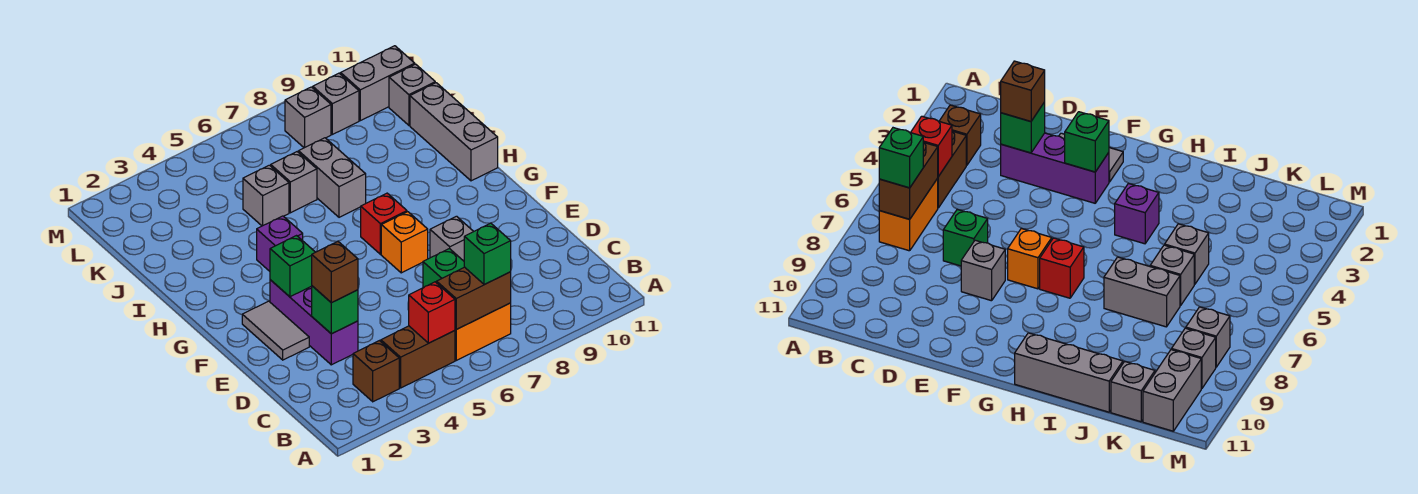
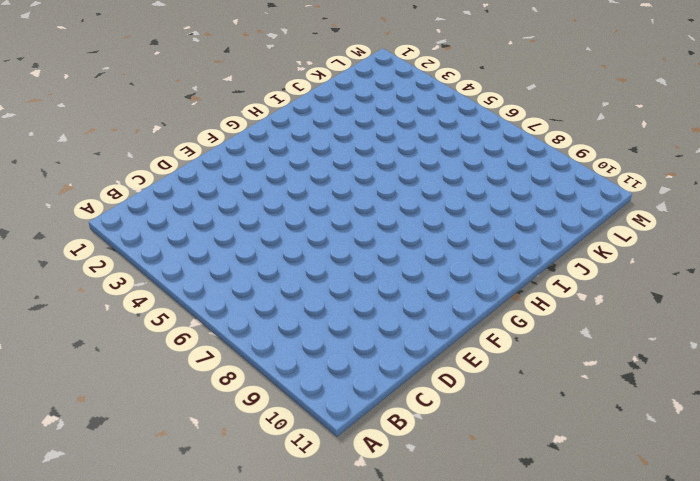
none -> brown 1x1 brick [353,341,399,402]
none -> brown 1x2 brick [381,326,455,388]
none -> orange 1x2 brick [455,303,511,360]

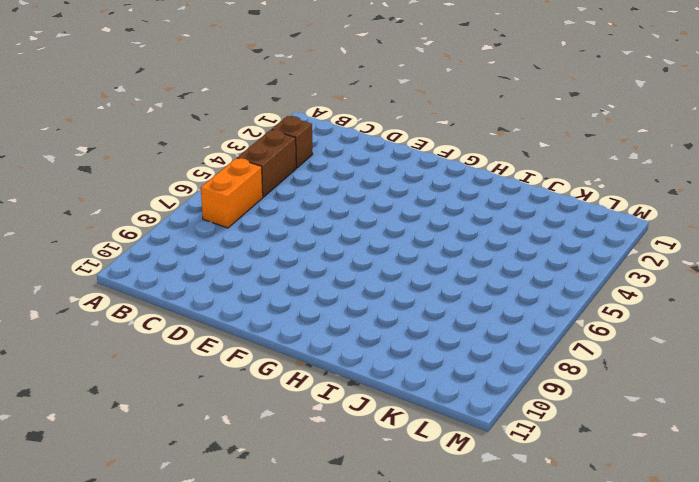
none -> purple 1x3 brick [270,280,358,365]
none -> green 1x1 brick [423,249,464,288]
none -> grey 1x2 tile [242,301,309,360]

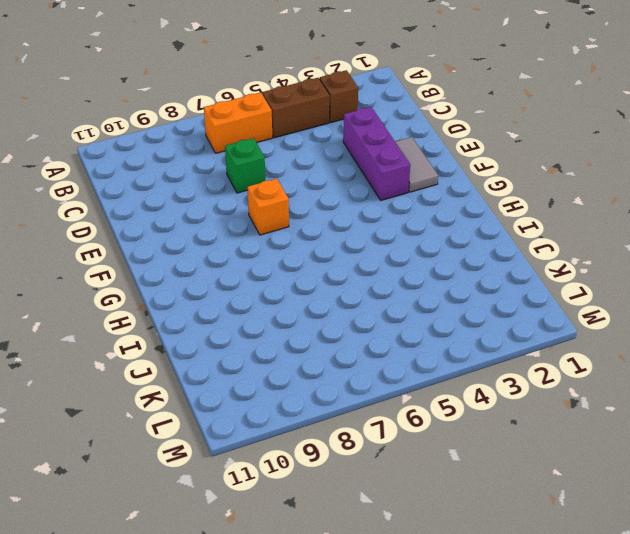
none -> grey 1x1 brick [430,216,474,261]
none -> red 1x1 brick [361,193,407,254]
none -> purple 1x1 brick [257,216,303,271]

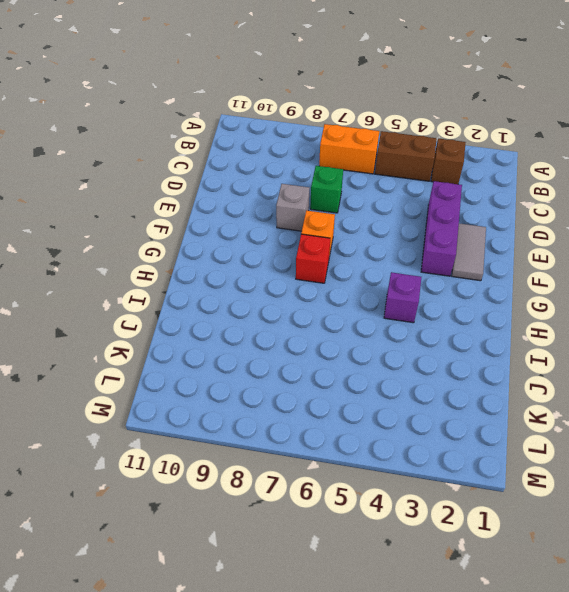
none -> grey 1x3 brick [410,83,498,181]
none -> grey 1x2 brick [299,138,366,217]
none -> grey 1x1 brick [243,165,289,226]

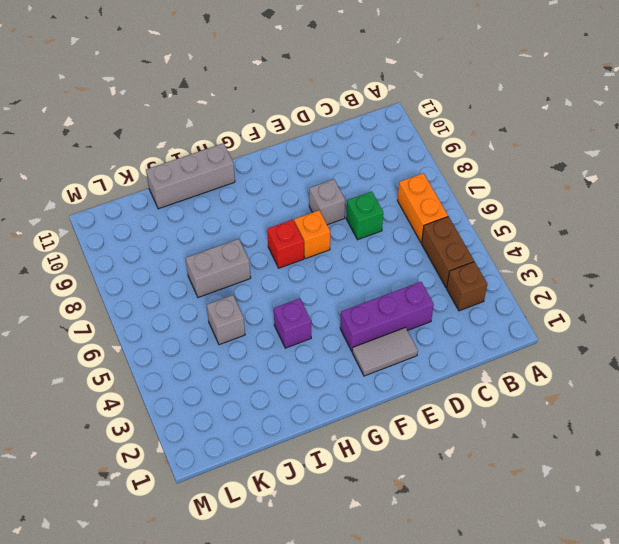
none -> grey 1x1 brick [271,152,317,213]
none -> grey 1x1 brick [389,64,435,125]
none -> grey 1x1 brick [285,87,331,148]

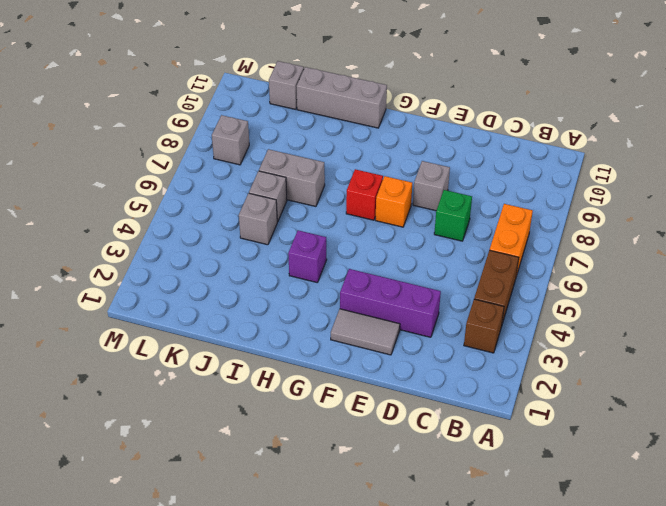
none -> grey 1x1 brick [313,73,359,134]
none -> grey 1x2 brick [341,46,415,121]
none -> red 1x1 brick [409,282,455,343]

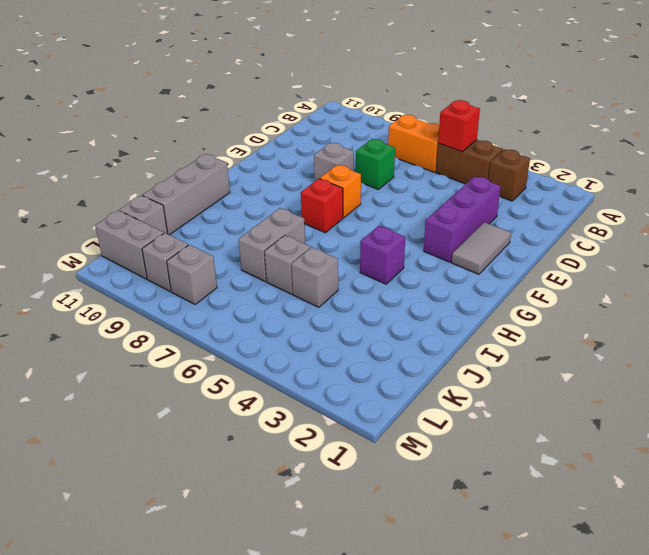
none -> brown 1x2 brick [437,267,511,329]
none -> green 1x1 brick [312,286,358,334]
none -> green 1x1 brick [270,236,315,297]

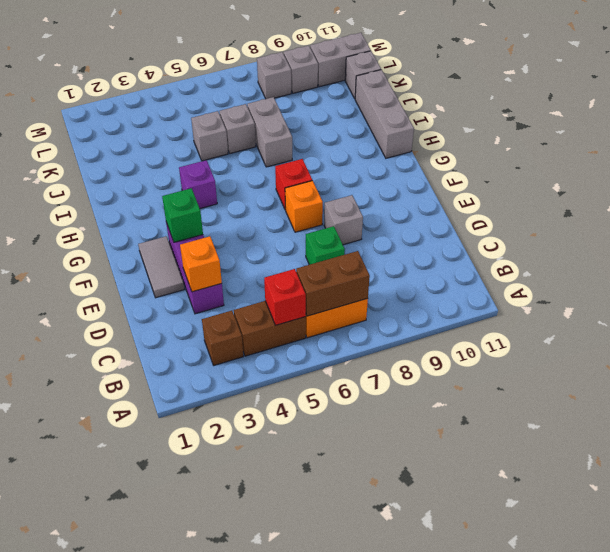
orange 1x1 brick [180,236,222,292] -> green 1x1 brick [312,286,358,334]
none -> green 1x1 brick [464,223,511,285]
none -> brown 1x1 brick [312,242,358,303]

